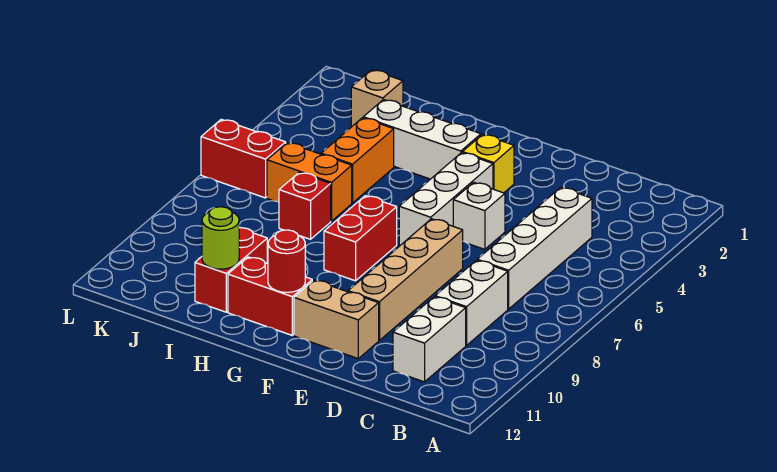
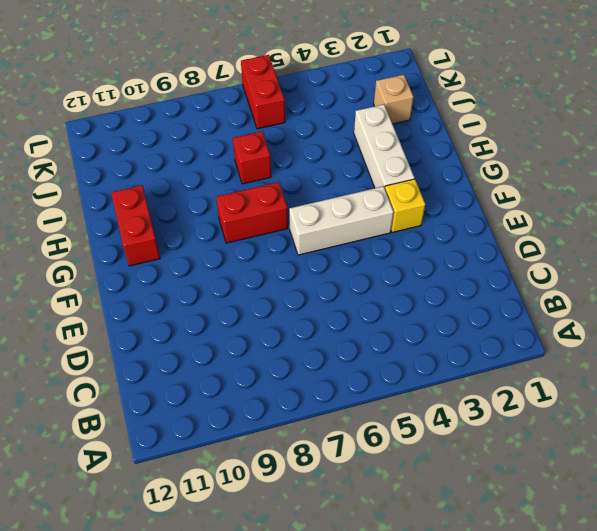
none -> white 1x4 brick [477,187,592,309]
none -> white 1x2 brick [435,260,508,345]
none -> white 1x2 brick [393,297,466,382]

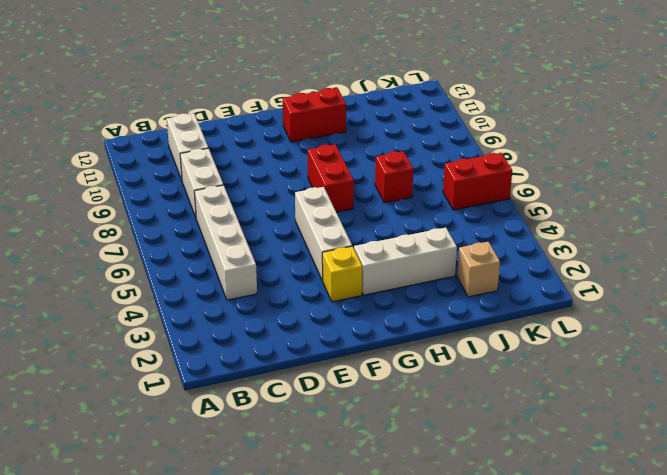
none -> white 1x1 brick [453,182,505,249]
none -> tan 1x4 brick [348,219,463,340]
none -> tan 1x2 brick [294,280,379,359]

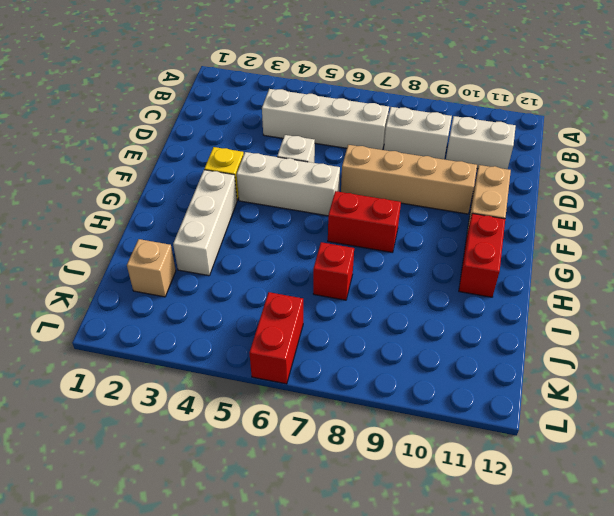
none -> orange 1x2 brick [321,118,394,203]
none -> orange 1x2 brick [267,143,352,221]
none -> red 1x2 brick [195,228,267,312]

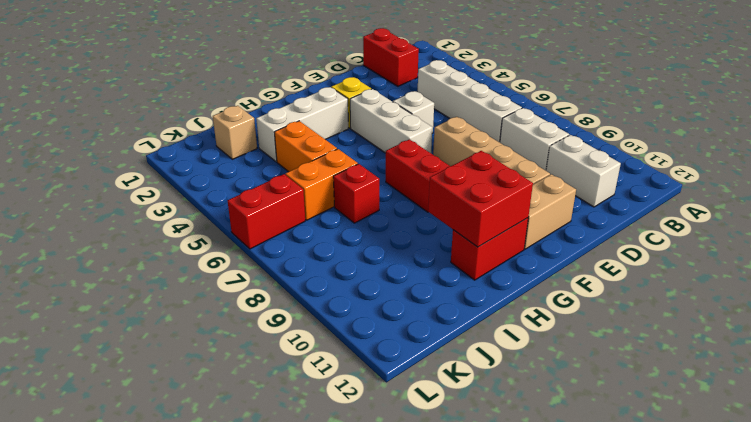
red 1x2 brick [363,28,419,86] -> red 1x2 brick moved to [195,228,267,312]
red 2x2 brick [428,151,533,247] -> red 1x1 round brick [268,230,305,292]
none -> lime 1x1 round brick [202,207,239,269]

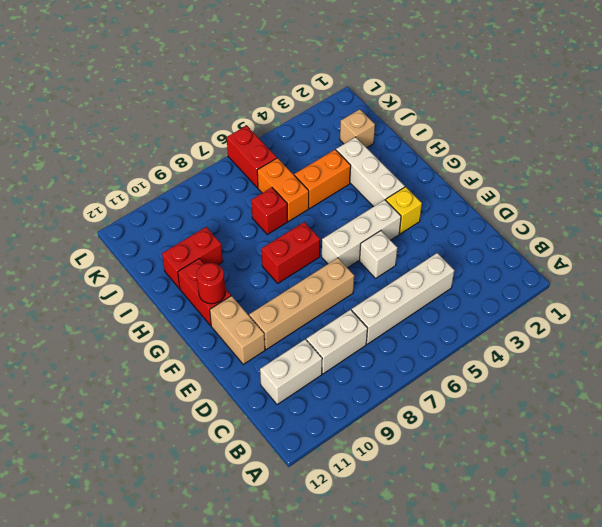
none -> lime 1x1 round brick [202,207,239,269]

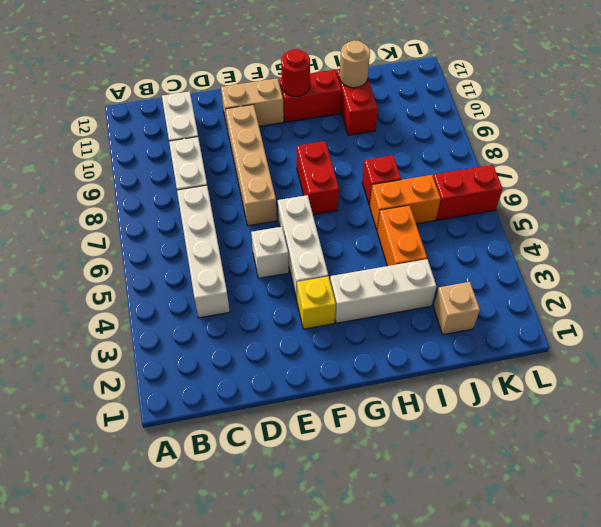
tan 1x1 round brick [340,40,370,88] -> lime 1x1 round brick [202,207,239,269]

